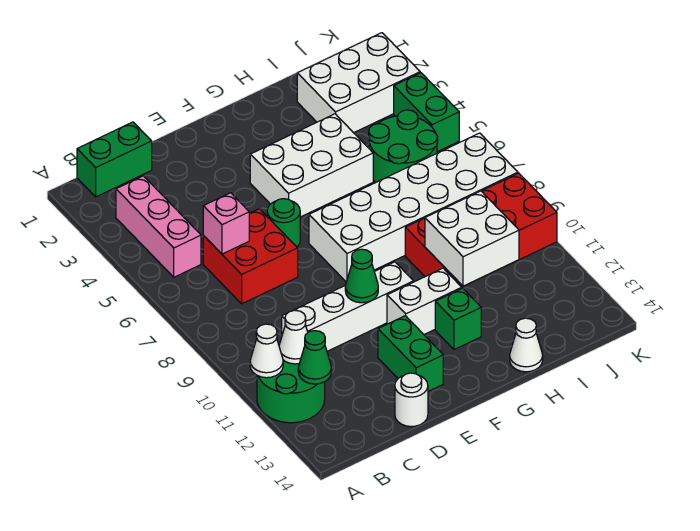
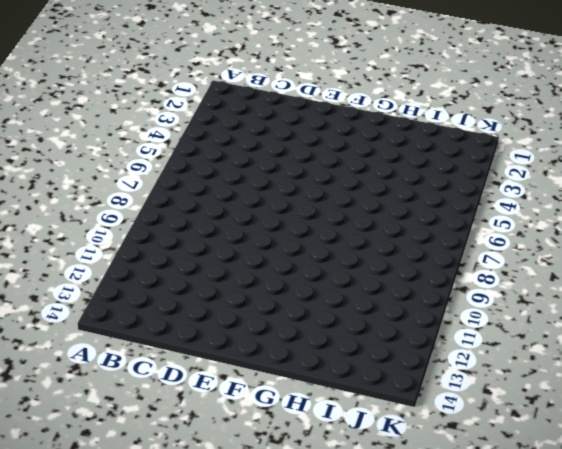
none -> green 2x2 round brick [257,360,325,423]
none -> green 1x2 brick [77,122,152,197]
none -> pink 1x3 brick [116,176,201,277]

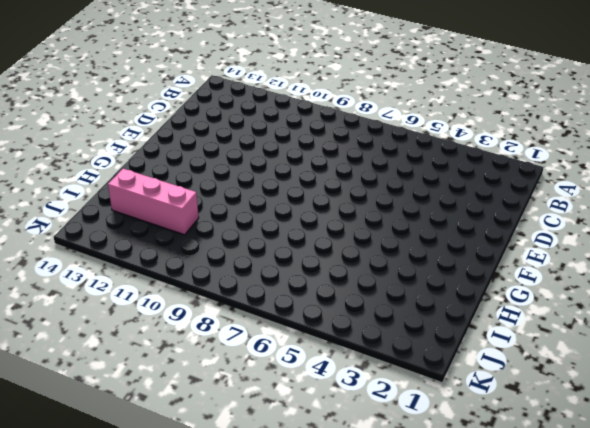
pink 1x3 brick [108,169,199,235] -> pink 1x3 brick moved to [116,176,201,277]
none -> green 2x2 round brick [257,360,325,423]
none -> green 1x2 brick [77,122,152,197]
none -> red 2x2 brick [203,209,298,304]

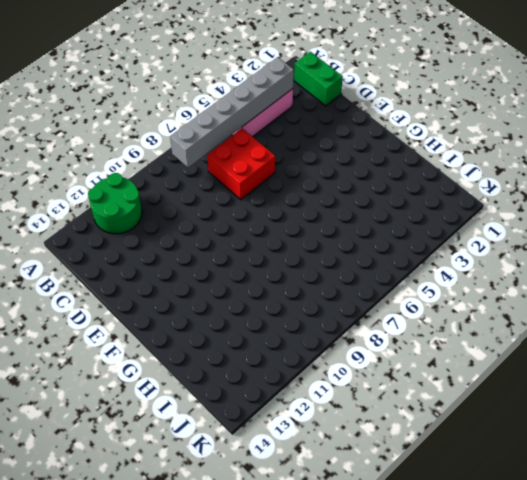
grey 1x6 brick [170,57,294,168] -> none
none -> white 1x4 brick [282,262,414,351]
none -> white 1x1 round brick [395,373,428,427]
none -> green 1x1 round brick [267,199,300,247]

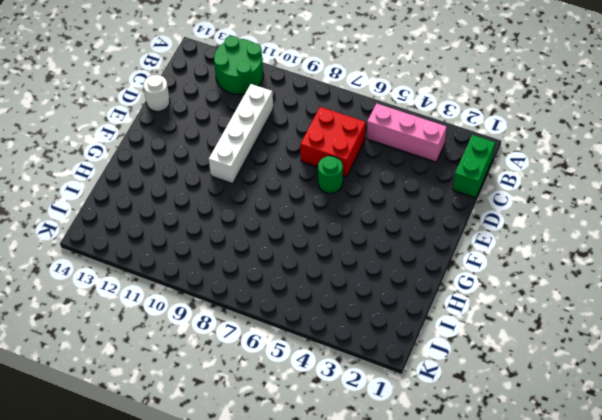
none -> green 1x2 brick [378,316,443,391]
none -> white 2x3 brick [250,114,373,217]
none -> white 2x6 brick [309,133,518,282]

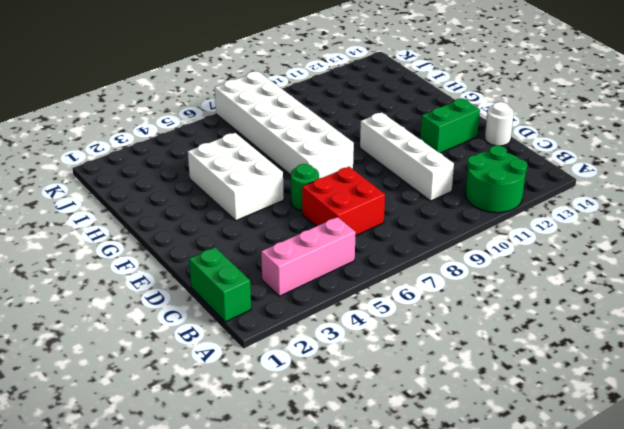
none -> white 1x2 brick [387,268,462,334]
none -> green 1x1 brick [435,288,481,350]
none -> red 2x4 brick [405,173,557,287]

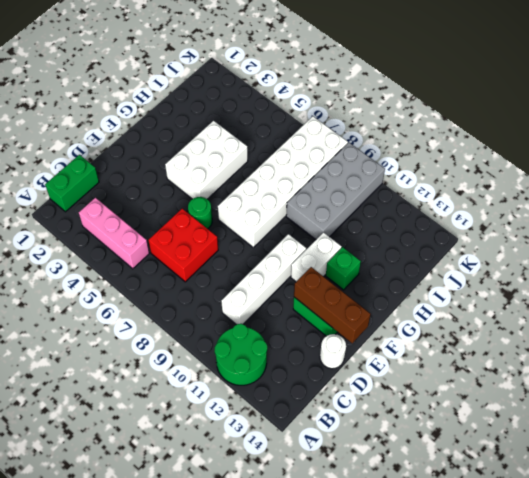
brown 1x3 brick [294,267,371,343] -> none
grey 2x4 brick [286,143,385,240] -> red 2x4 brick [405,173,557,287]
none -> white 1x1 cone [510,318,543,372]
none -> white 2x3 brick [297,33,420,133]
none -> green 2x2 round brick [369,110,438,183]

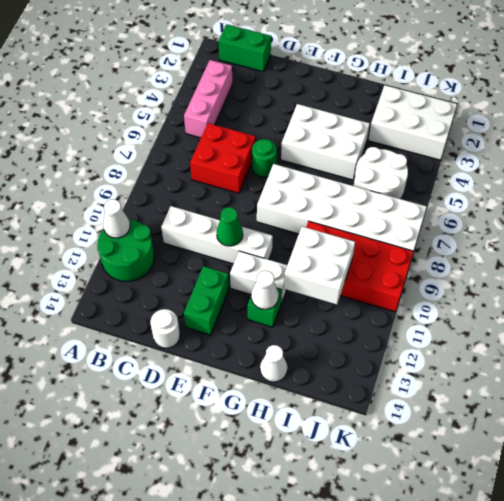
white 1x1 cone [251,271,279,309] -> white 1x1 cone moved to [279,310,308,364]
white 2x2 round brick [354,147,408,199] -> green 2x2 round brick [369,110,438,183]
none -> green 1x2 brick [394,73,459,152]
none -> green 1x1 cone [298,331,331,384]
none -> pink 1x1 brick [203,193,249,254]

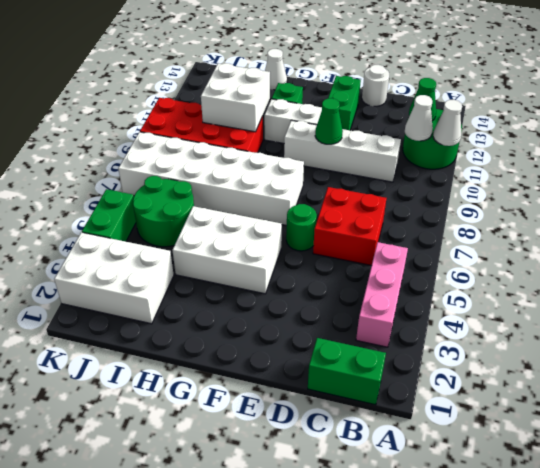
none -> pink 1x1 brick [203,193,249,254]

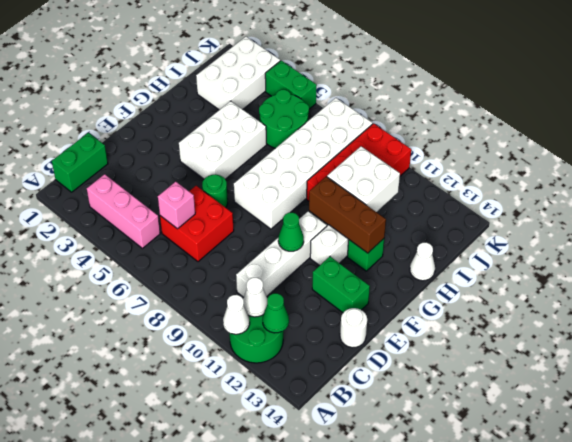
brown 1x3 brick [309,177,386,253] -> none

